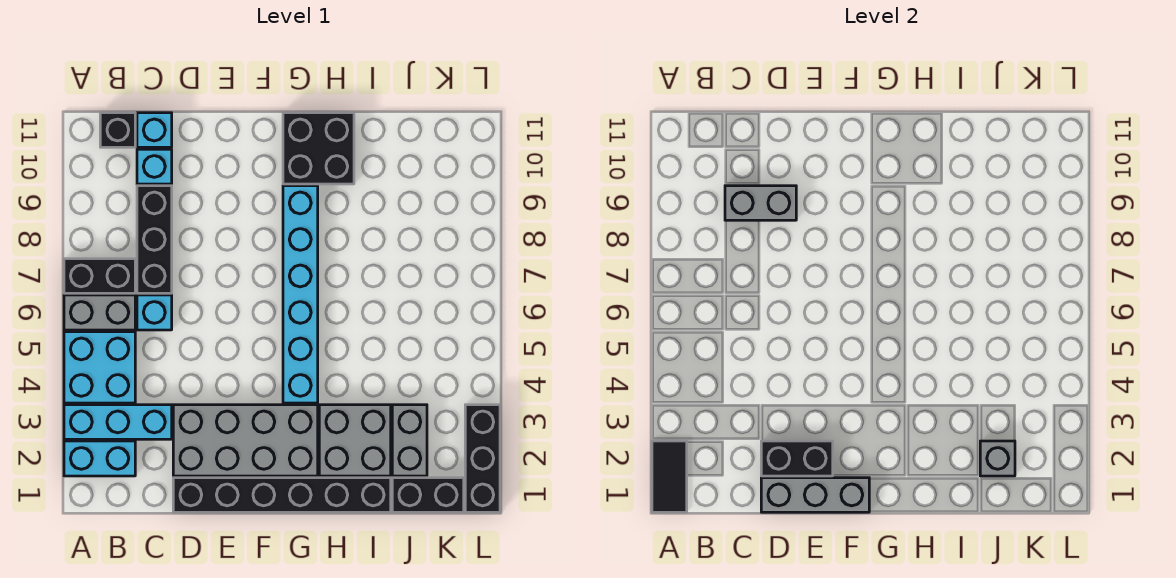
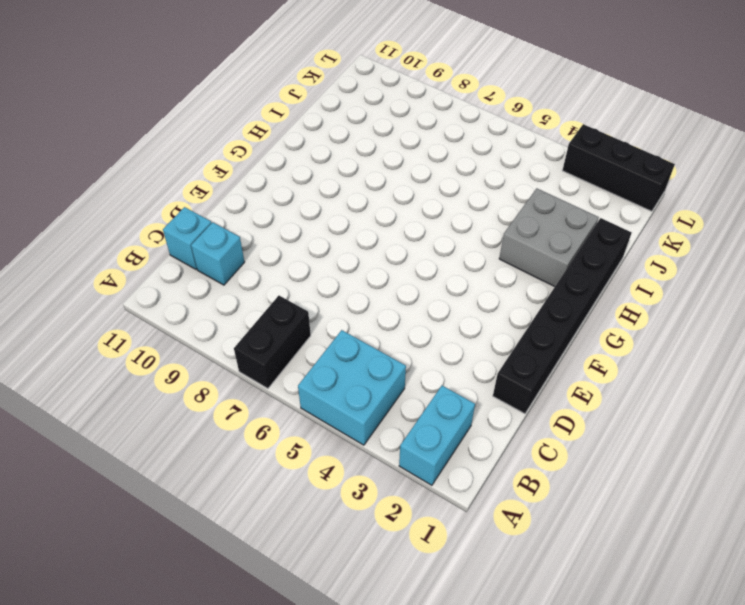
none -> cyan 1x3 brick [64,405,172,439]
none -> grey 1x2 brick [64,295,135,330]
none -> black 1x1 brick [100,113,135,147]

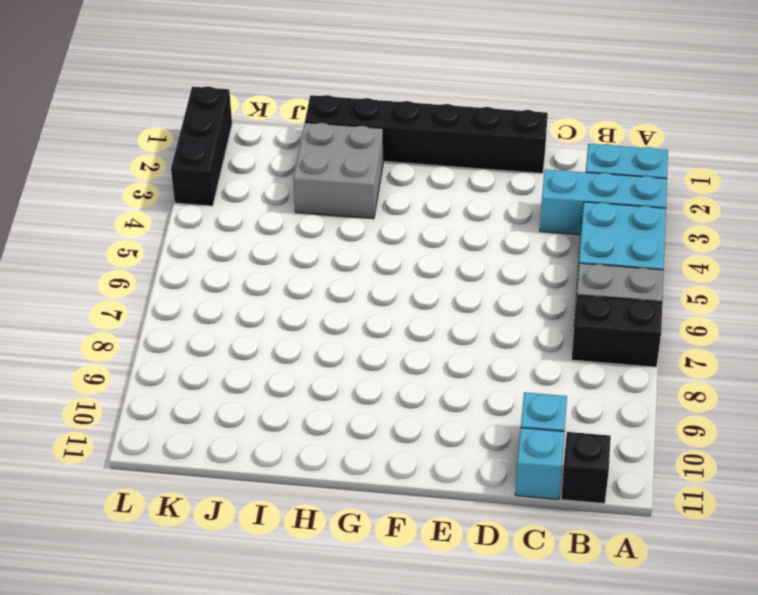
none -> cyan 1x1 brick [137,295,172,330]
none -> black 1x3 brick [137,186,172,293]
none -> grey 2x4 brick [173,405,318,476]

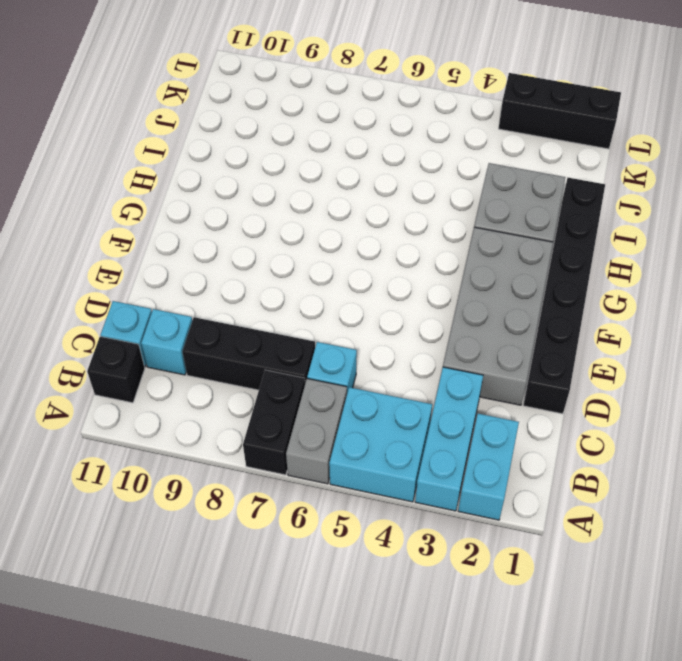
none -> cyan 1x6 brick [283,186,318,403]
none -> black 2x2 brick [283,113,354,184]
none -> black 1x2 brick [392,478,464,512]

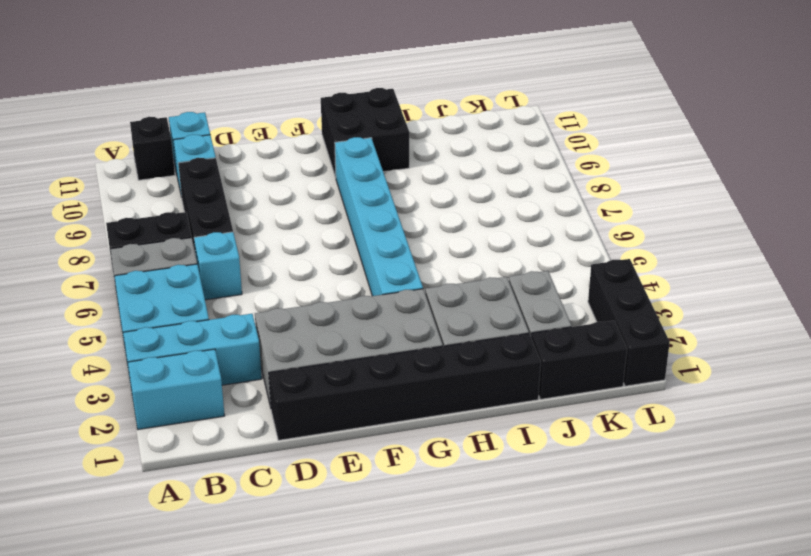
none -> black 1x2 tile [652,441,687,512]
none -> grey 1x2 brick [725,186,796,220]
none -> grey 1x3 brick [761,478,869,512]

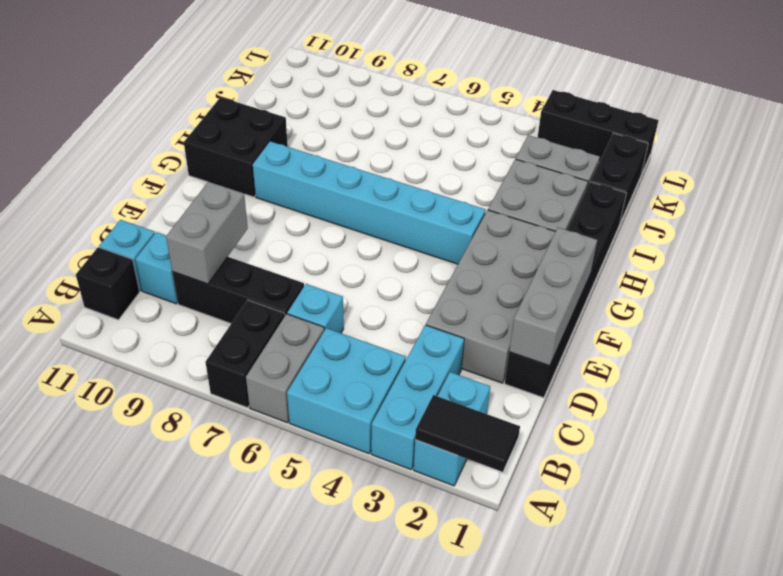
none -> black 1x2 brick [761,441,833,476]
none -> grey 1x1 brick [980,441,1015,476]

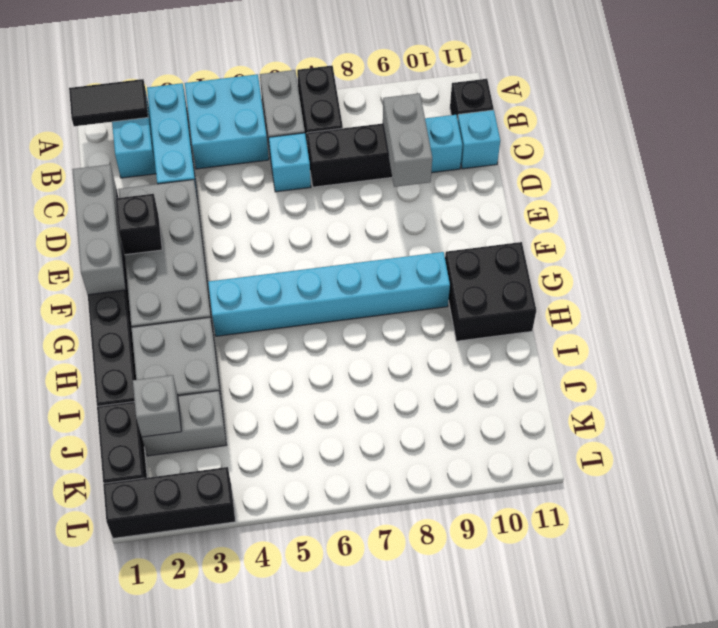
black 1x1 brick [116,194,162,255] -> black 1x2 brick [761,441,833,476]

